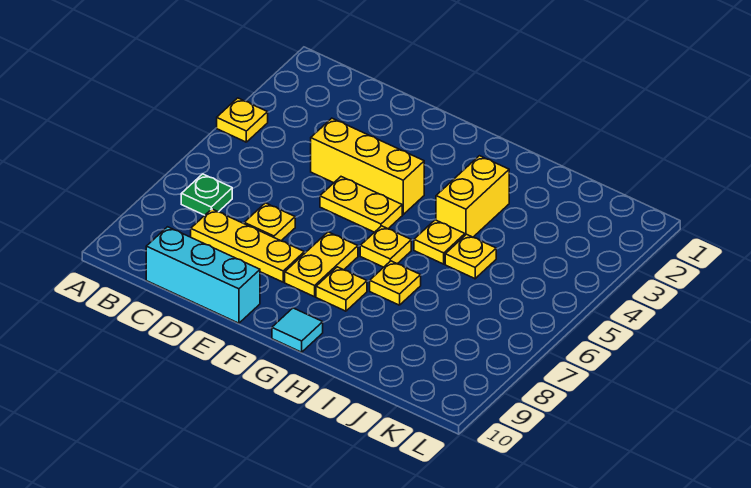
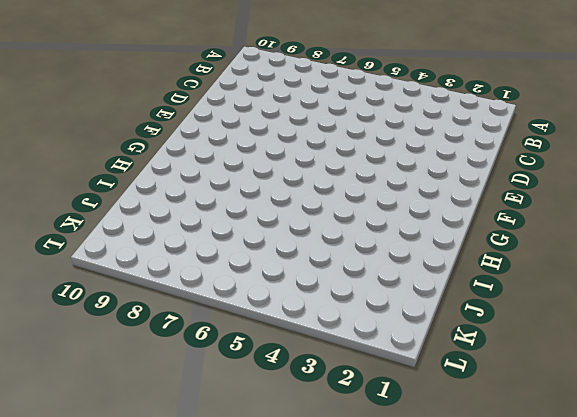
none -> yellow 1x1 plate [217,98,268,142]
none -> green 1x1 plate [181,174,232,215]
none -> yellow 1x3 plate [191,209,304,282]

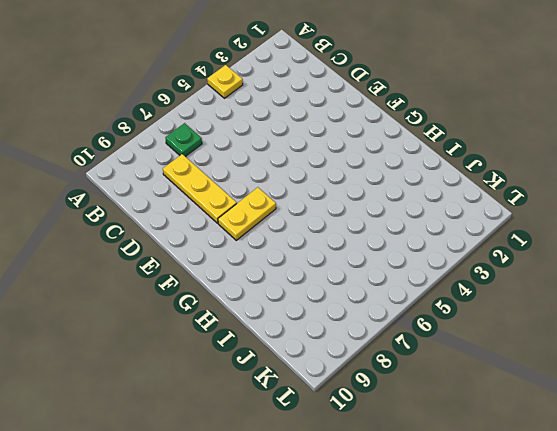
none -> cyan 1x3 brick [146,227,260,323]
none -> yellow 1x3 brick [311,118,424,215]
none -> yellow 1x1 plate [244,203,295,241]

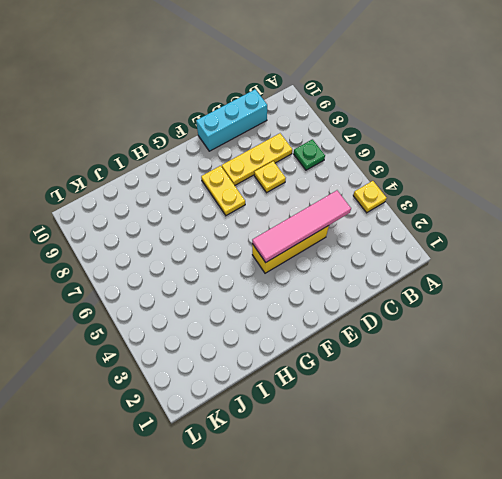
pink 1x4 tile [252,190,351,262] -> none
none -> yellow 1x2 plate [320,177,402,232]
none -> yellow 1x1 plate [360,226,411,267]
none -> yellow 1x1 plate [316,267,367,311]

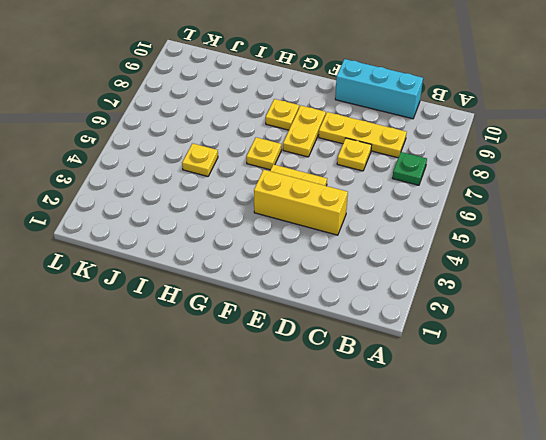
none -> yellow 1x1 plate [217,98,268,142]
none -> cyan 1x1 tile [272,308,323,352]
none -> yellow 1x2 brick [436,156,509,237]

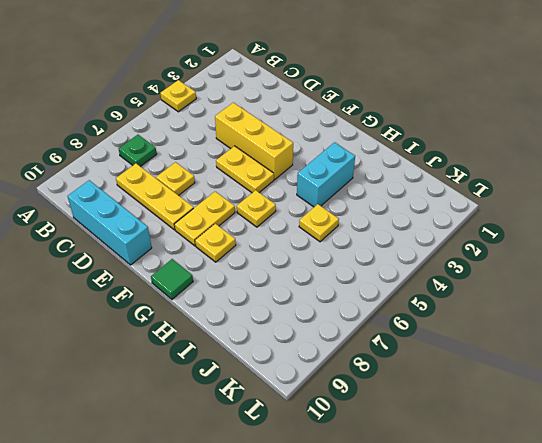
green 1x1 tile [151,259,193,299] -> cyan 1x1 tile [272,308,323,352]
cyan 1x2 brick [297,142,355,207] -> yellow 1x2 brick [436,156,509,237]
none -> yellow 1x1 plate [414,220,465,264]
none -> yellow 1x1 plate [370,261,421,305]

